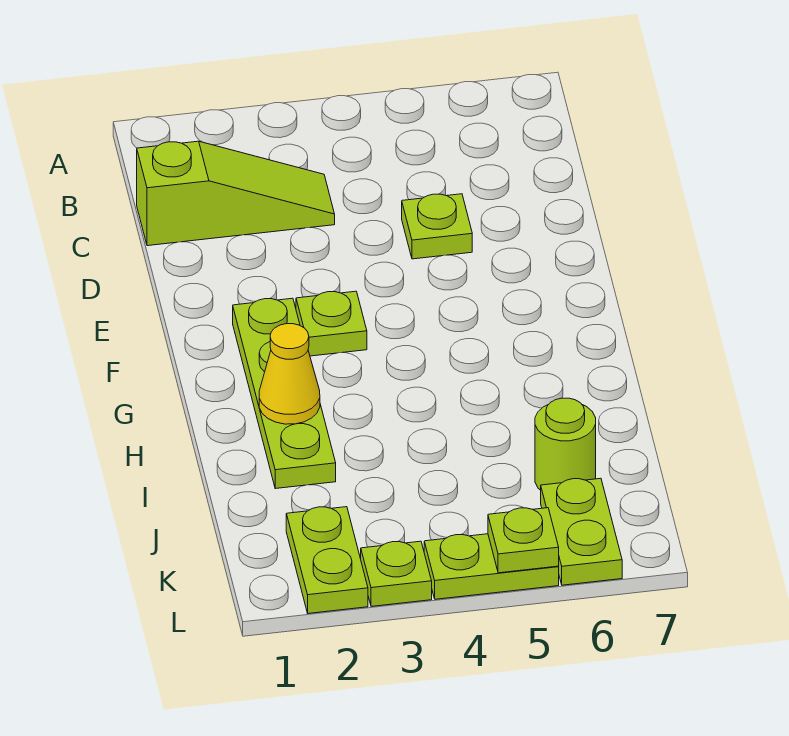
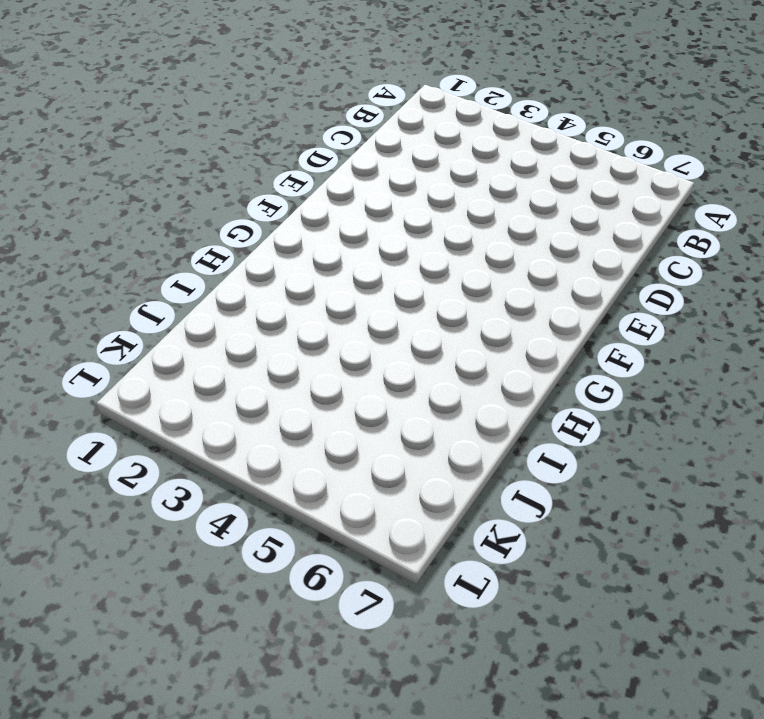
none -> lime 1x3 slope [137,141,335,246]
none -> lime 1x1 plate [402,194,472,259]

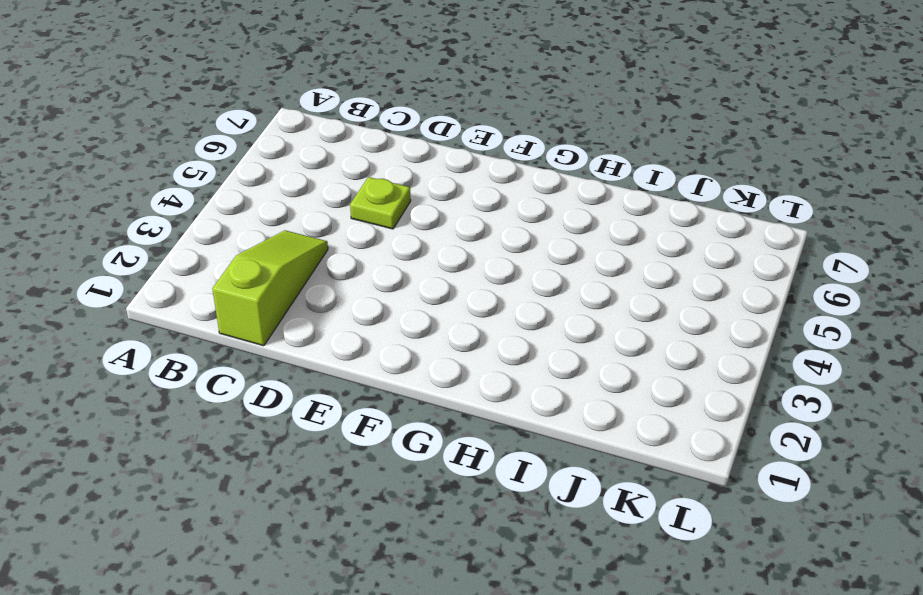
none -> lime 1x4 plate [233,298,336,489]
none -> lime 1x1 plate [296,291,367,356]

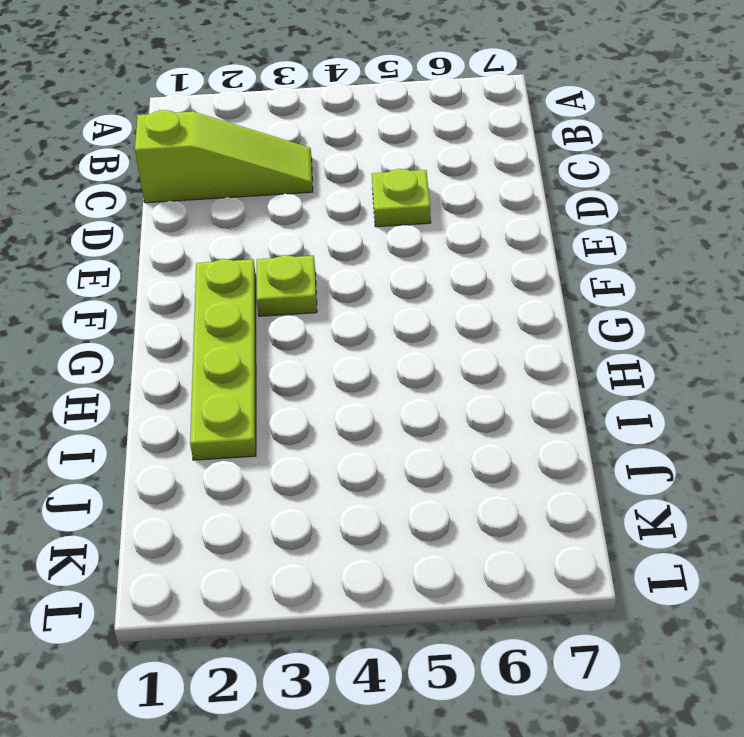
none -> lime 1x1 round brick [535,398,596,490]
none -> lime 1x2 plate [286,507,368,613]

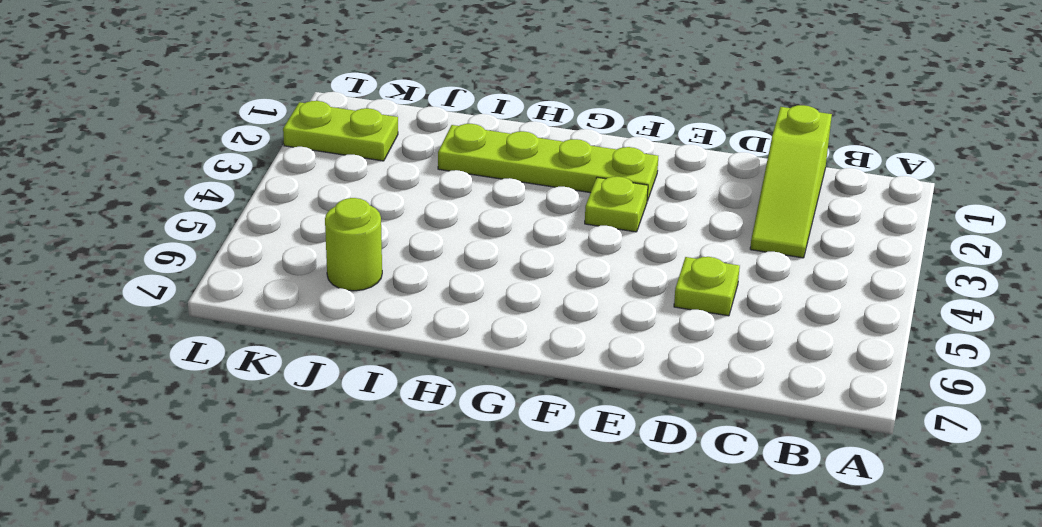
none -> lime 1x2 plate [541,478,622,585]
none -> lime 1x1 plate [361,541,432,606]

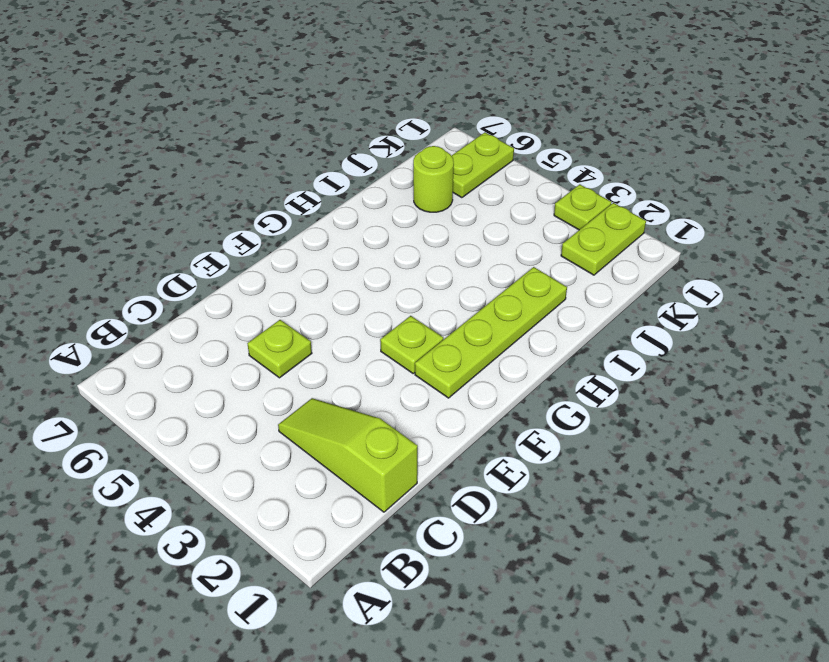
none -> lime 1x2 plate [424,534,559,599]
none -> yellow 1x1 cone [259,324,320,424]

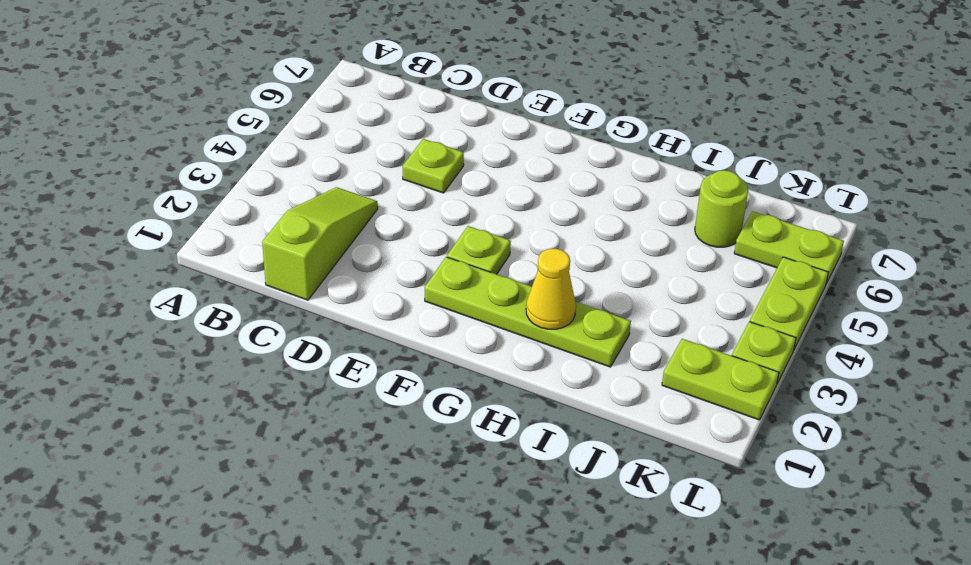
none -> lime 1x1 plate [488,508,559,573]

